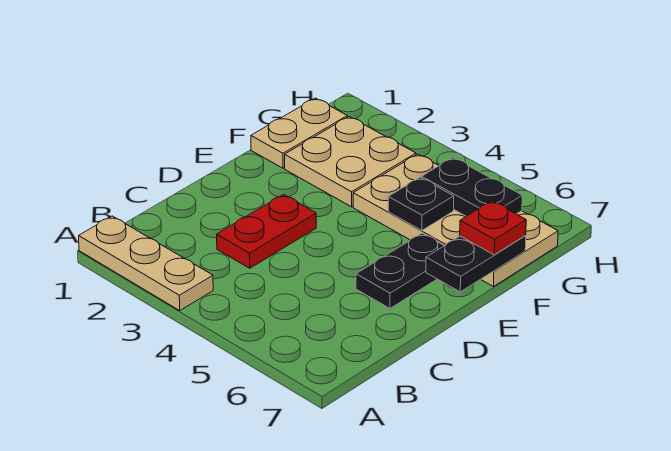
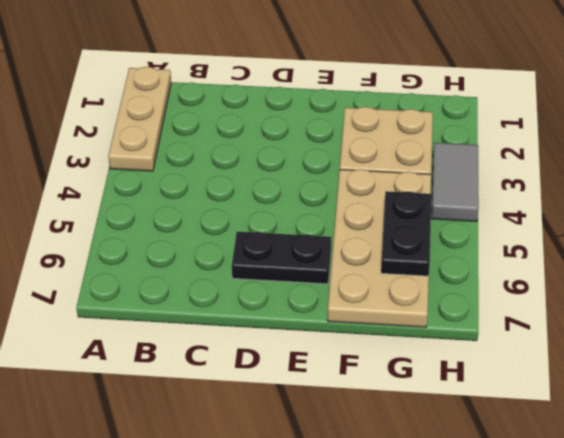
grey 1x2 tile [432,143,479,222] -> none
none -> red 1x2 plate [217,195,316,268]
none -> tan 1x2 plate [251,98,347,168]

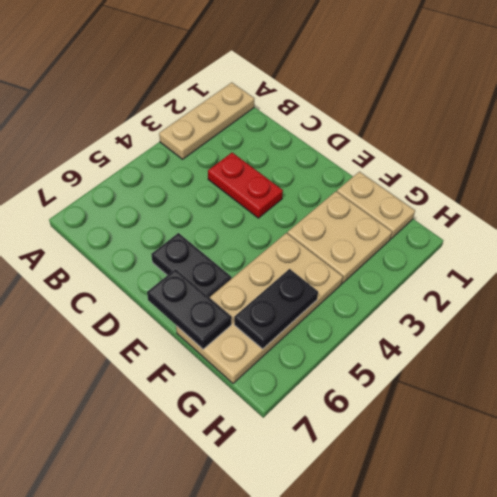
none -> black 1x1 plate [388,178,454,230]
none -> red 1x1 plate [460,201,526,255]

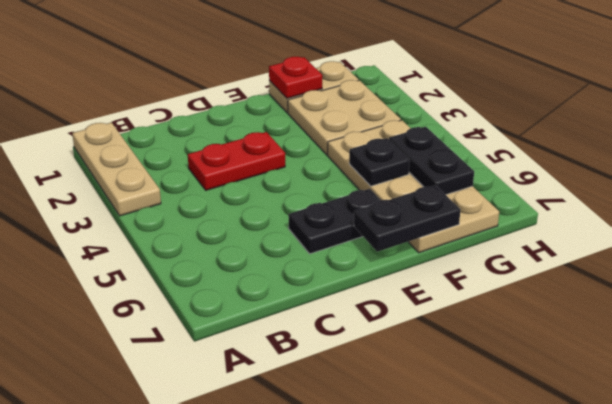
red 1x1 plate [269,57,322,98] -> red 1x1 plate moved to [460,201,526,255]

